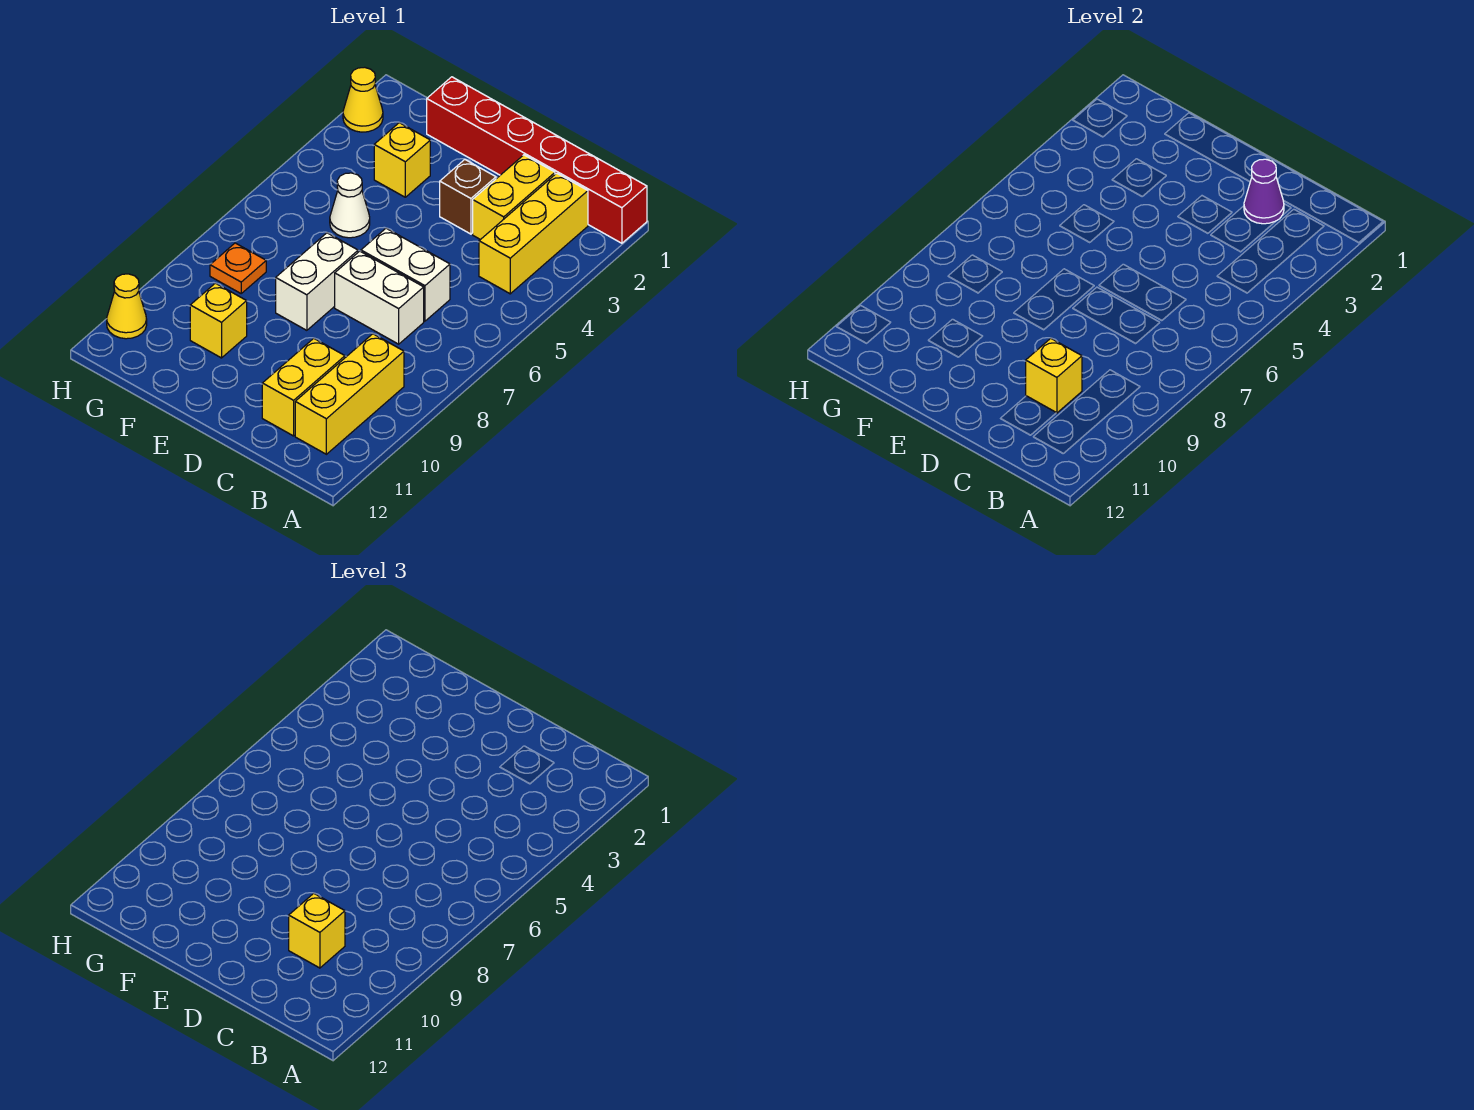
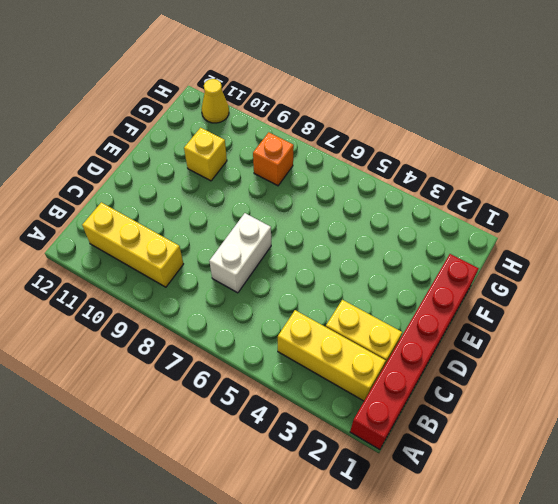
orange 1x1 brick [253,132,294,186] -> orange 1x1 plate [210,243,266,293]
none -> white 1x2 brick [361,228,450,321]
none -> yellow 1x2 brick [262,338,345,436]
none -> brown 1x1 brick [440,160,496,234]

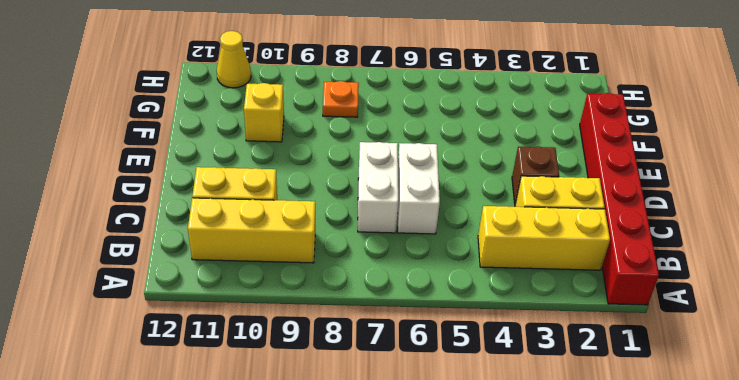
none -> white 1x2 brick [276,233,358,330]
none -> yellow 1x1 brick [374,123,430,197]
none -> white 1x1 cone [330,173,370,238]

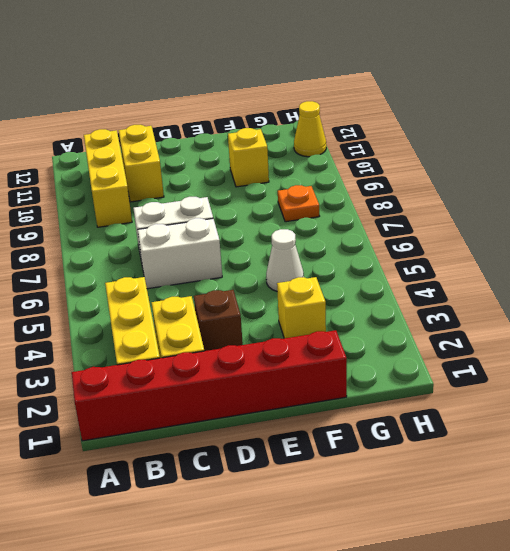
none -> white 1x2 brick [276,233,358,330]
none -> yellow 1x1 cone [343,67,383,132]
none -> purple 1x1 cone [1244,159,1284,224]

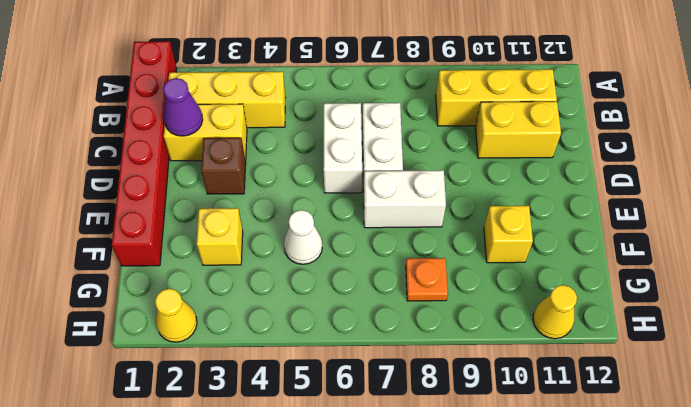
none -> yellow 1x1 brick [1026,338,1082,413]
none -> yellow 1x1 brick [289,893,345,968]

